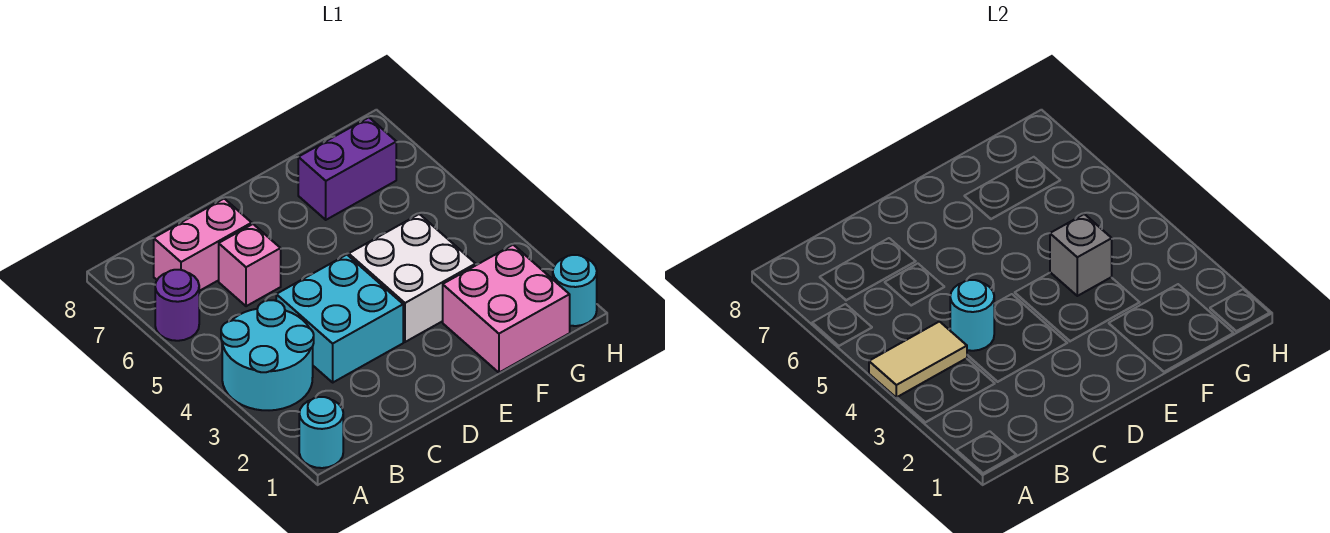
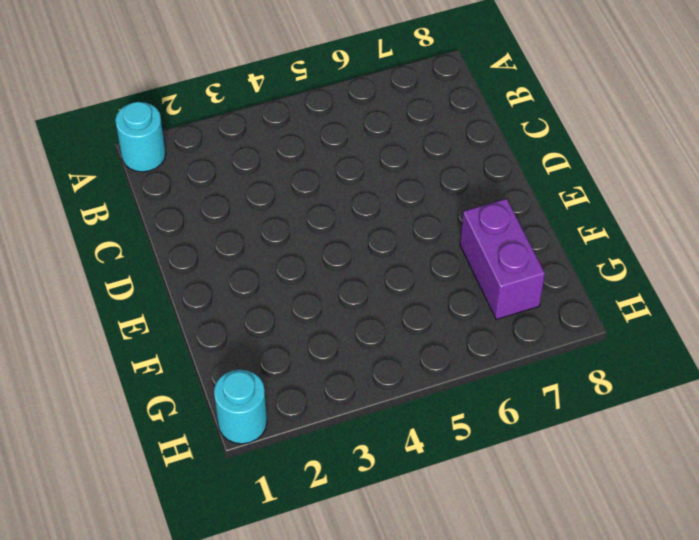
none -> cyan 2x2 round brick [221,300,314,410]
none -> purple 1x1 round brick [155,270,199,341]
none -> pink 1x2 brick [154,199,252,291]

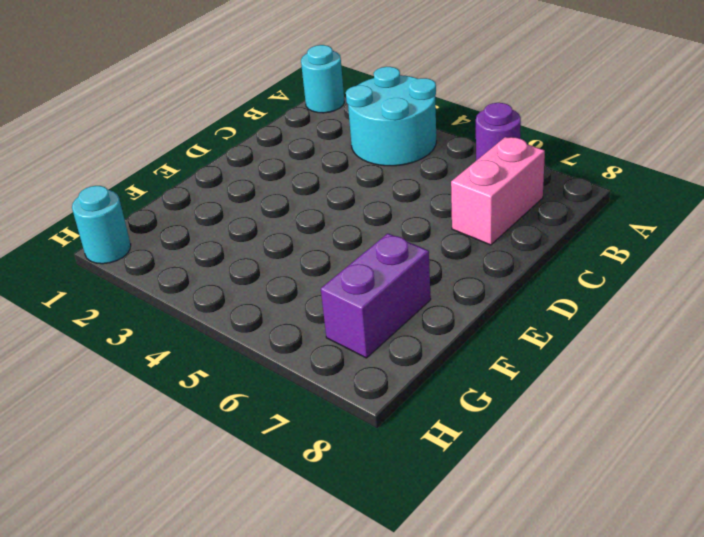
none -> cyan 2x2 brick [276,255,403,382]
none -> pink 1x1 brick [219,224,281,306]
none -> white 2x2 brick [349,214,476,342]

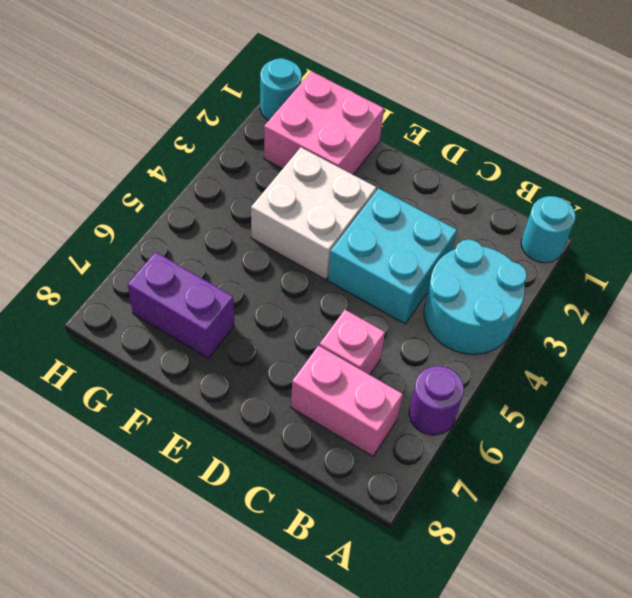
none -> tan 1x2 tile [869,322,967,398]
none -> cyan 1x1 round brick [950,280,994,351]
none -> grey 1x1 brick [1050,214,1112,296]

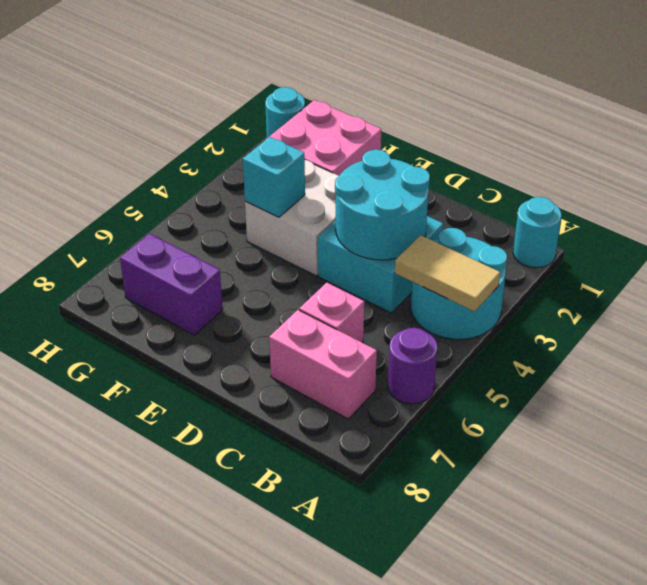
cyan 2x2 round brick [335,150,430,260] -> cyan 1x1 round brick [950,280,994,351]
cyan 1x1 brick [243,137,305,217] -> grey 1x1 brick [1050,214,1112,296]

